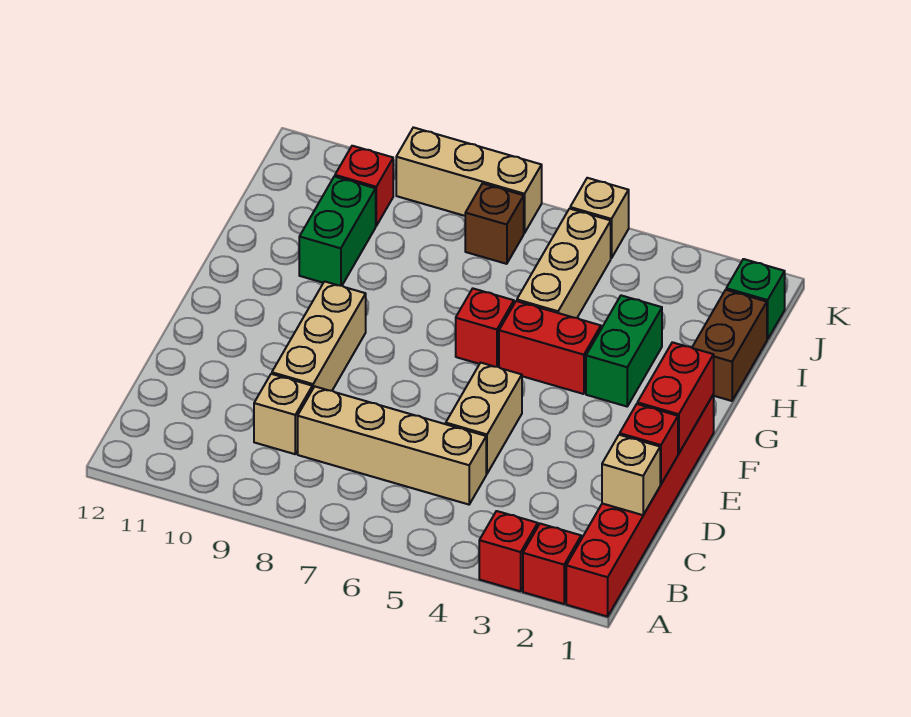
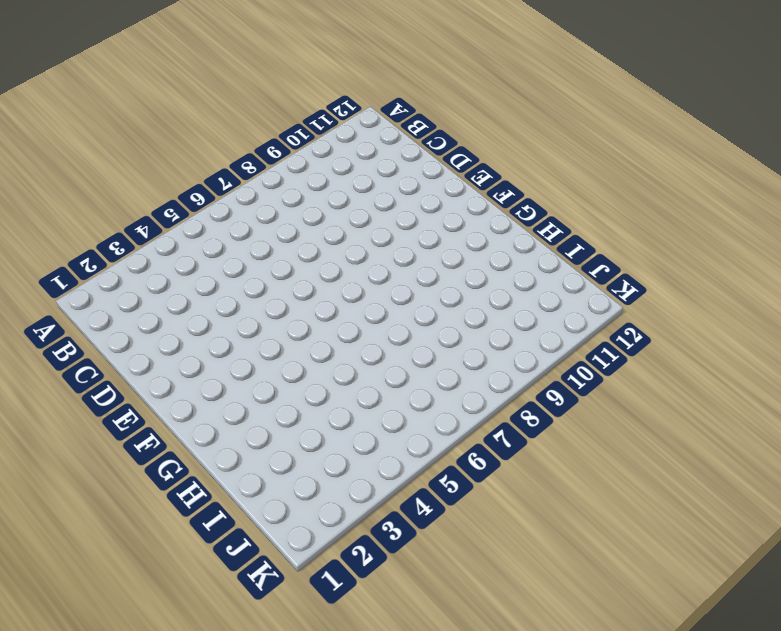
none -> red 1x6 brick [566,394,714,617]
none -> red 1x1 brick [523,524,581,604]
none -> red 1x1 brick [479,511,538,591]

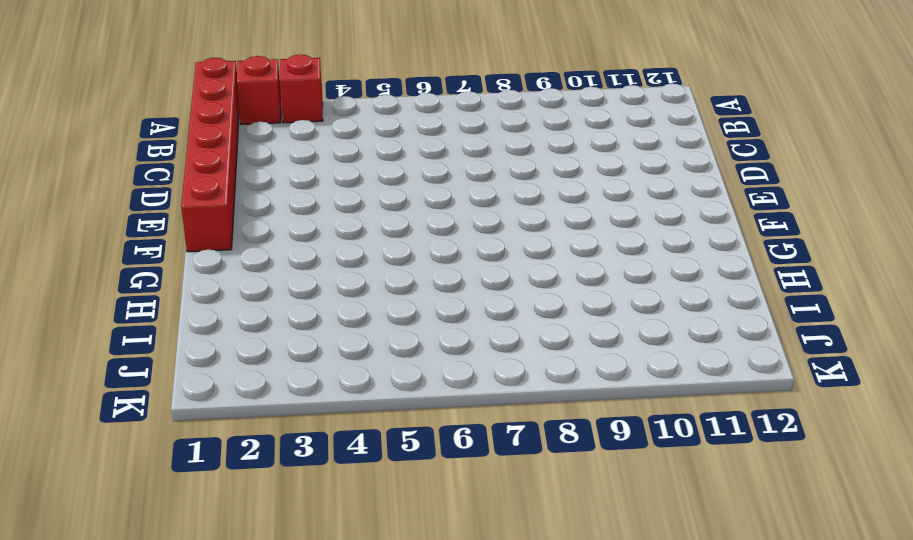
none -> tan 1x4 brick [298,386,486,505]
none -> tan 1x1 brick [254,374,312,454]
none -> tan 1x2 brick [446,363,522,474]

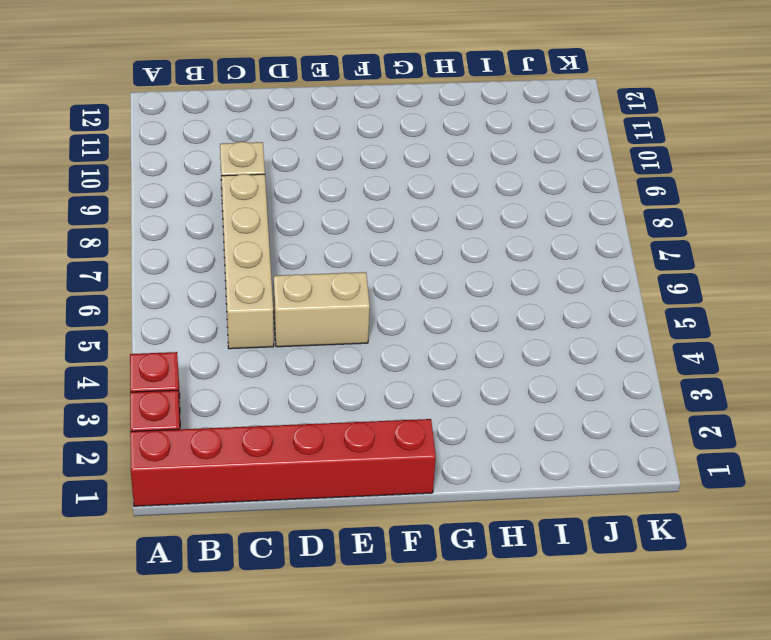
none -> tan 1x3 brick [272,281,366,391]
none -> green 1x2 brick [586,295,662,406]
none -> red 1x2 brick [499,301,601,394]

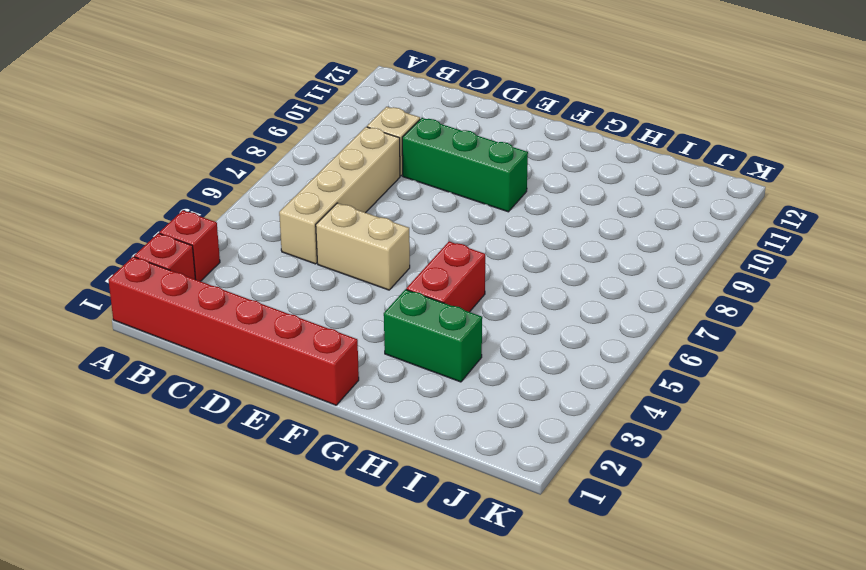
green 1x3 brick [402,118,528,212] -> tan 1x3 brick [272,281,366,391]
none -> red 1x1 brick [456,289,514,367]
none -> brown 1x2 brick [692,290,767,401]
none -> tan 1x3 brick [517,209,611,318]

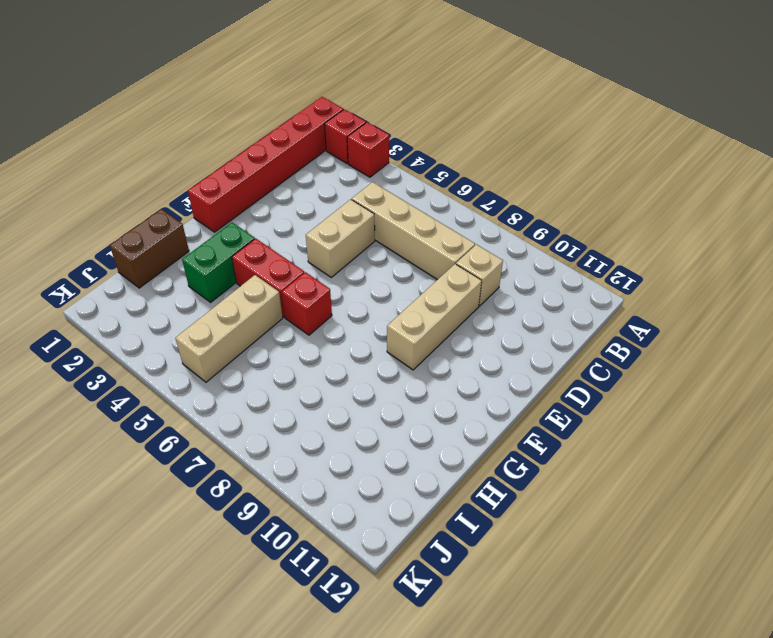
none -> green 1x2 brick [299,176,376,286]
none -> green 1x1 brick [726,259,785,339]
none -> brown 1x1 brick [465,183,524,264]

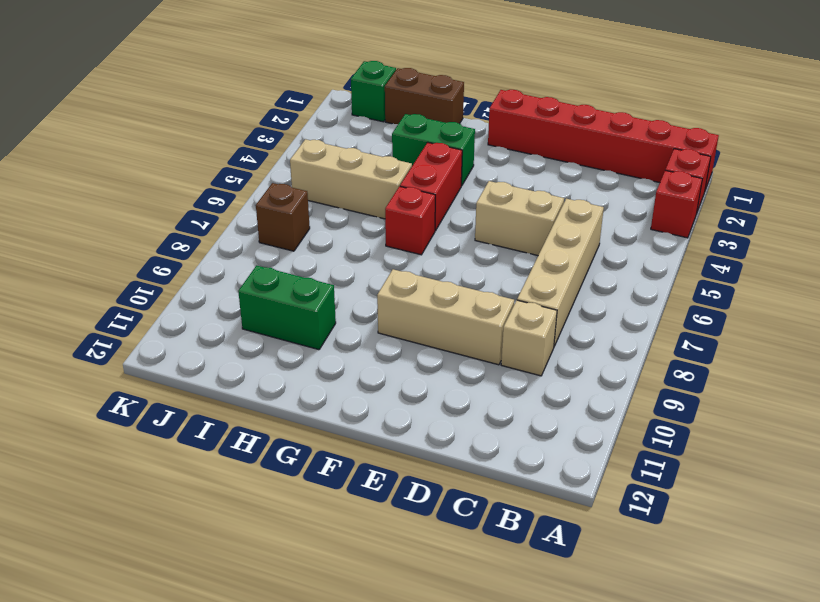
none -> red 1x1 brick [335,146,393,226]
none -> tan 1x1 brick [570,178,629,258]
none -> tan 1x3 brick [396,127,542,233]

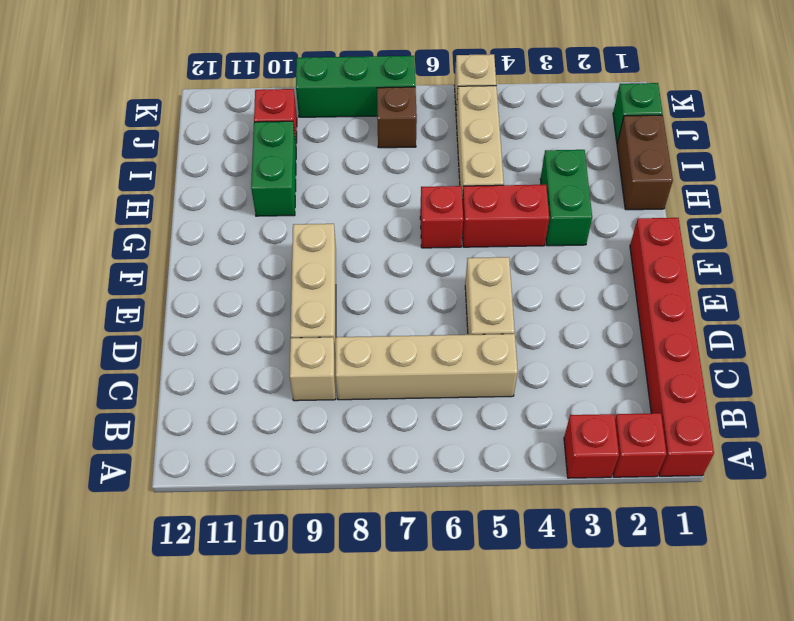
green 1x3 brick [296,56,415,117] -> tan 1x3 brick [396,127,542,233]
none -> tan 1x1 brick [602,435,660,515]
none -> red 1x1 brick [620,404,678,484]
none -> red 1x2 brick [637,342,714,454]

